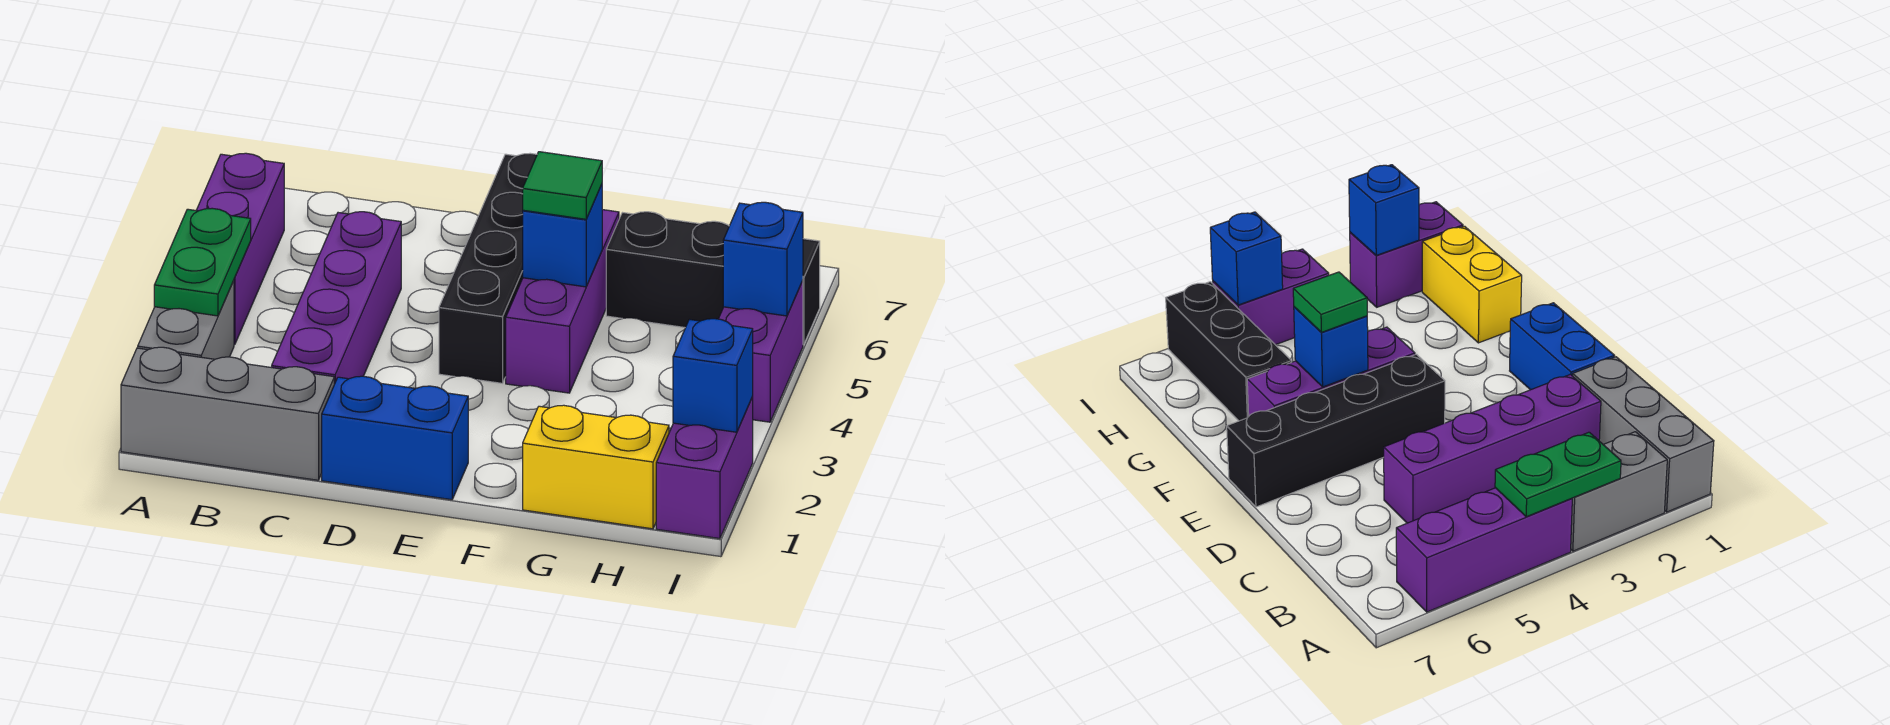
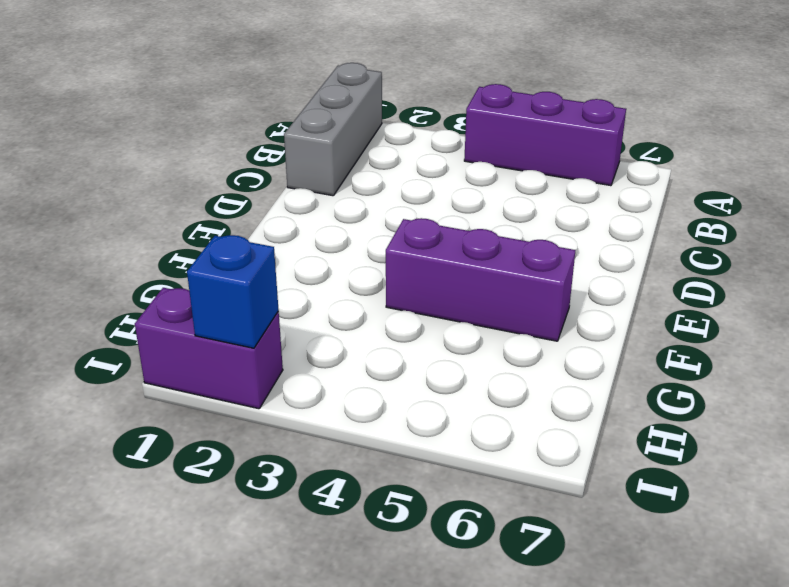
none -> grey 1x2 brick [138,281,234,359]
none -> purple 1x4 brick [272,212,401,384]
none -> blue 1x2 brick [322,376,468,500]

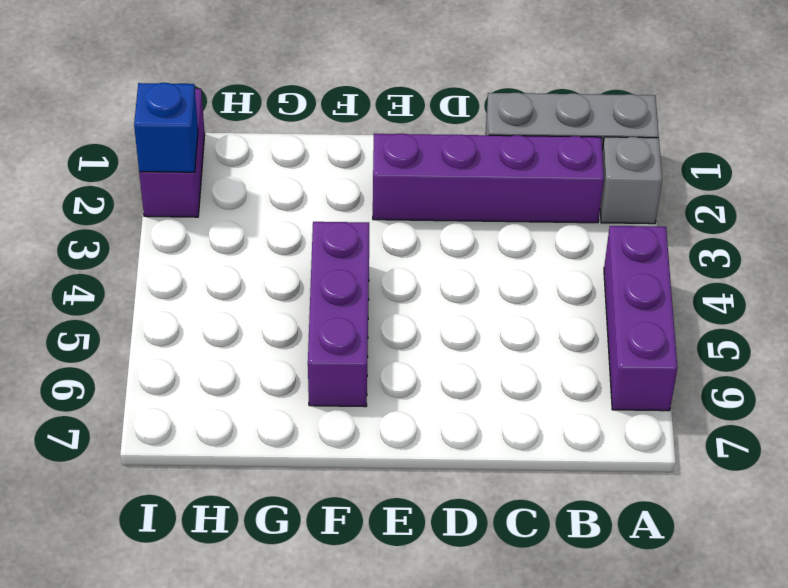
grey 1x1 brick [600,137,662,224] -> grey 1x2 brick [138,281,234,359]
purple 1x4 brick [373,134,604,223] -> purple 1x4 brick turned to [272,212,401,384]
none -> blue 1x2 brick [322,376,468,500]
none -> black 1x4 brick [439,153,537,383]
none -> yellow 1x2 brick [523,405,669,529]

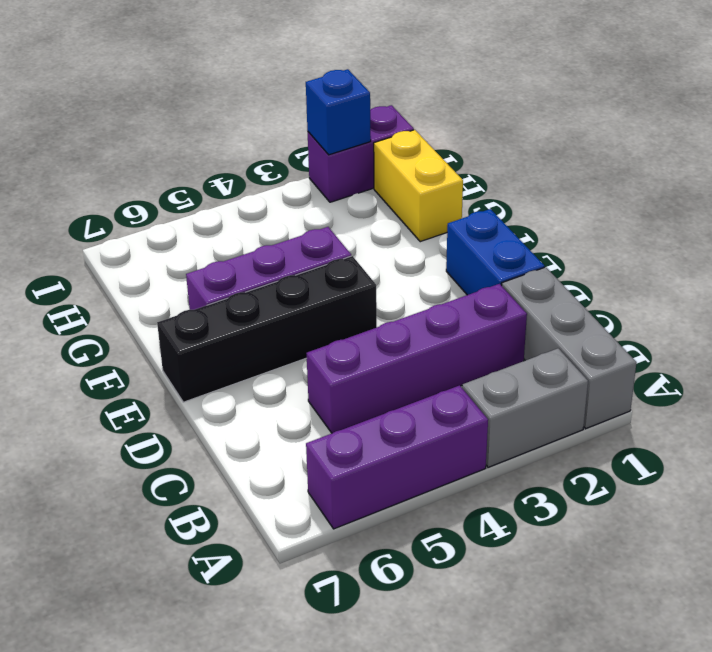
none -> black 1x3 brick [606,212,820,345]
none -> purple 1x2 brick [719,281,803,422]
none -> green 1x2 plate [154,208,251,316]

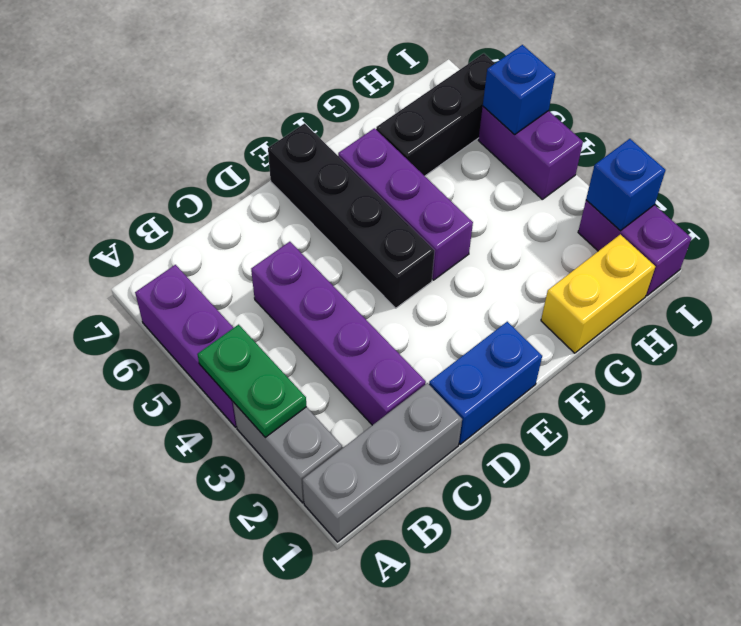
none -> blue 1x1 brick [523,185,602,287]
none -> green 1x1 tile [523,152,602,219]

